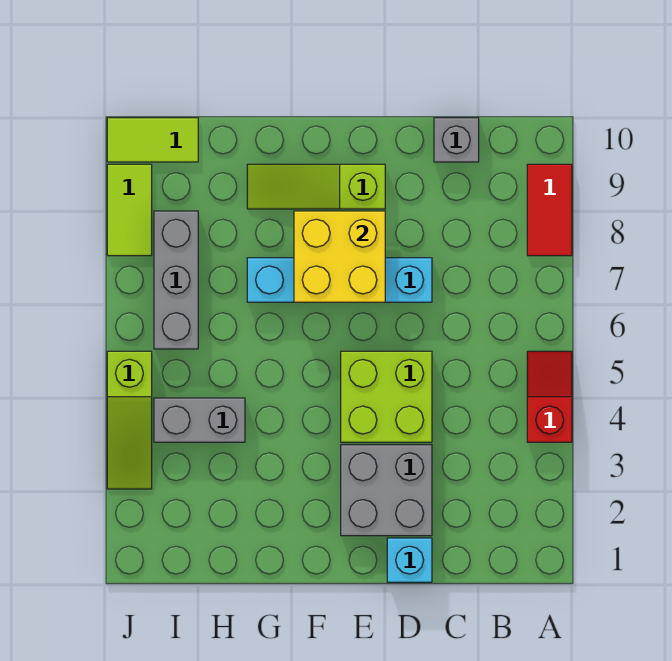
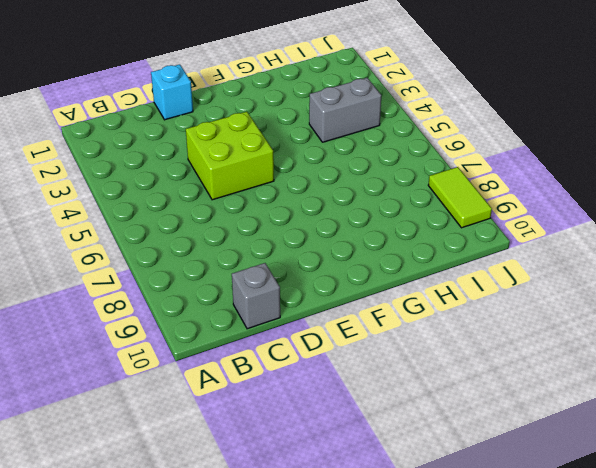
none -> red 1x2 slope [527,351,572,442]
none -> red 1x2 tile [527,164,572,256]
none -> grey 2x2 brick [341,445,432,536]

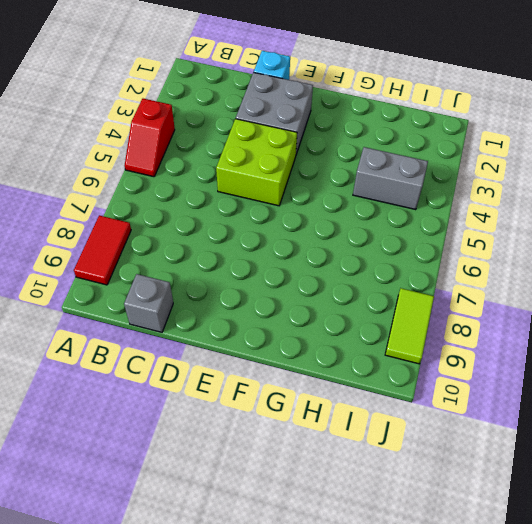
none -> cyan 1x4 brick [247,258,432,302]
none -> lime 1x3 slope [247,164,385,209]
none -> grey 1x3 brick [154,211,198,349]

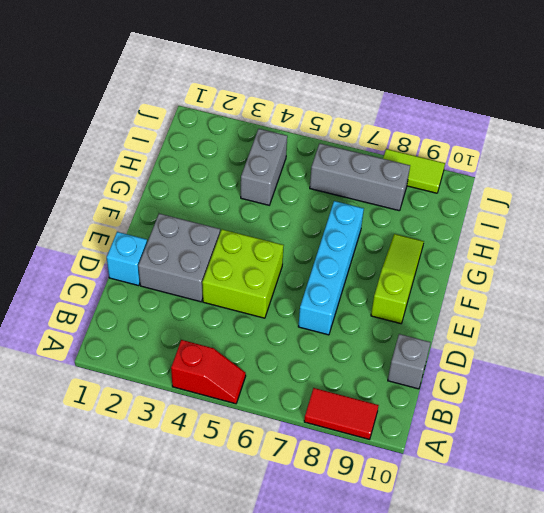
none -> lime 1x2 tile [107,118,198,162]
none -> lime 1x3 slope [107,351,152,489]
none -> yellow 2x2 brick [294,211,385,302]

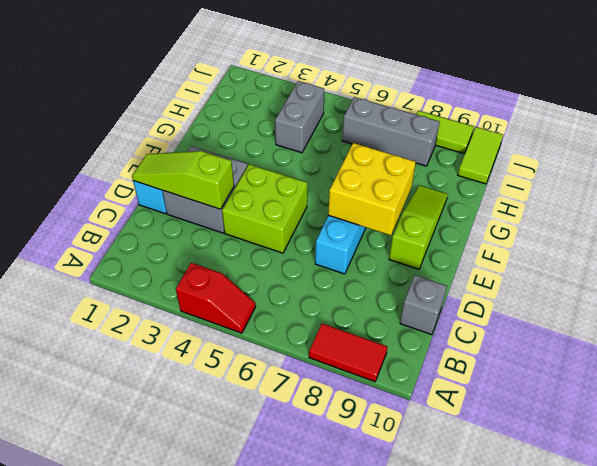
lime 1x3 slope [132,151,234,209] -> lime 1x3 slope moved to [107,351,152,489]

